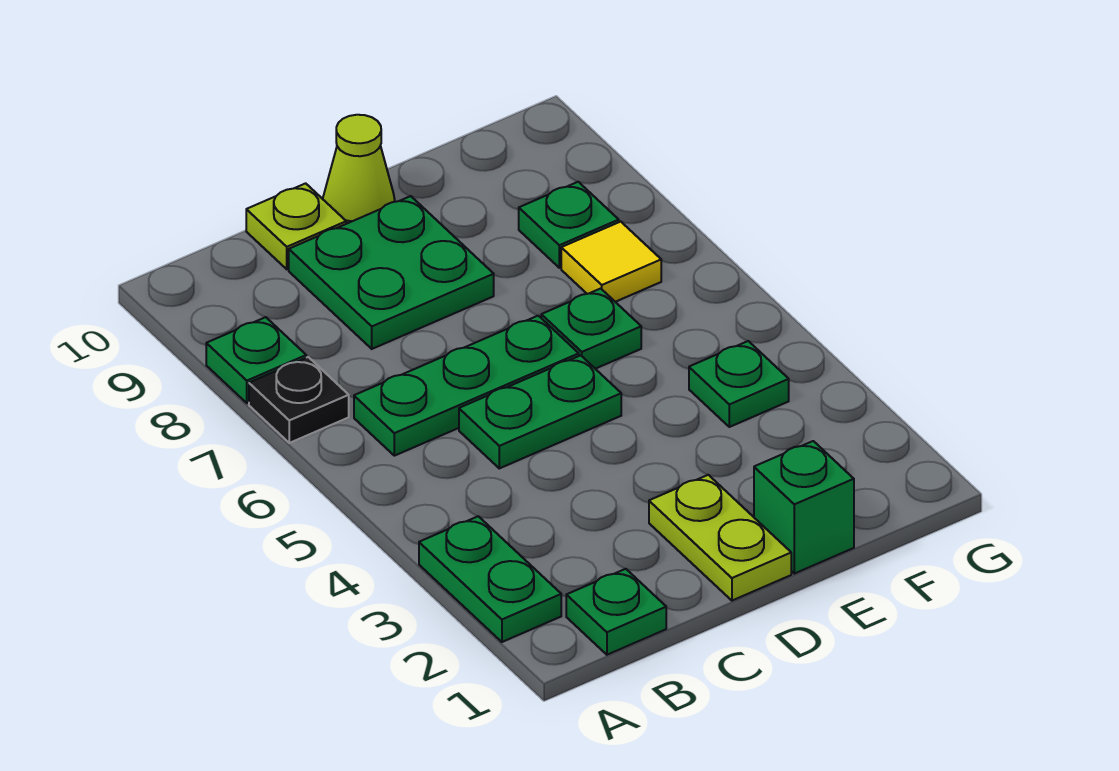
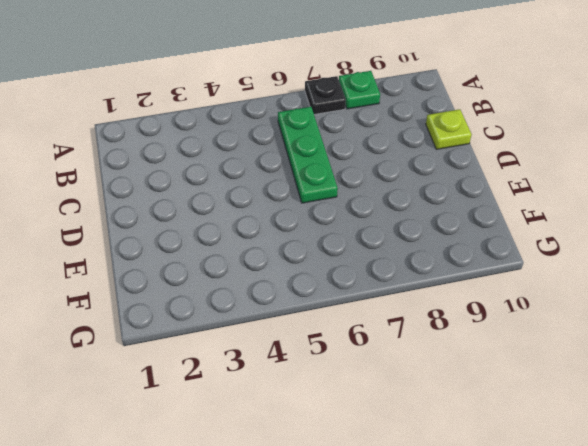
none -> green 1x2 plate [419,516,561,642]
none -> green 1x1 plate [566,569,666,655]
none -> green 1x2 plate [459,355,621,468]

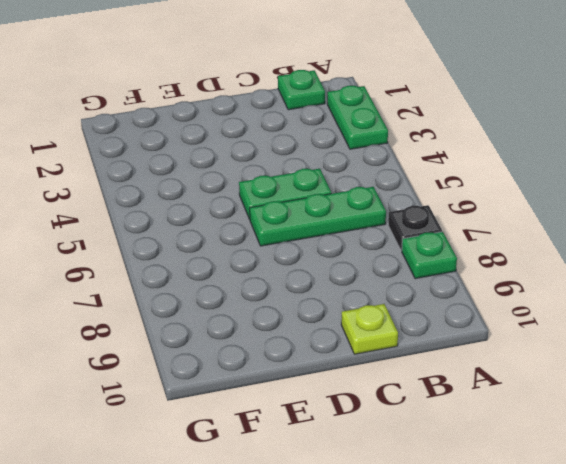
none -> green 2x2 plate [289,196,494,349]
none -> lime 1x2 plate [649,475,791,601]
none -> lime 1x1 cone [323,115,395,224]

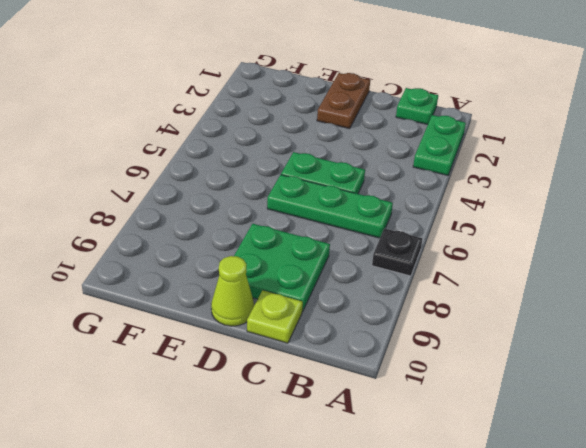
brown 1x2 plate [317,73,370,129] -> lime 1x2 plate [649,475,791,601]
none -> green 1x1 plate [206,317,306,403]
none -> green 1x1 brick [754,441,854,574]
none -> green 1x1 plate [541,289,641,369]

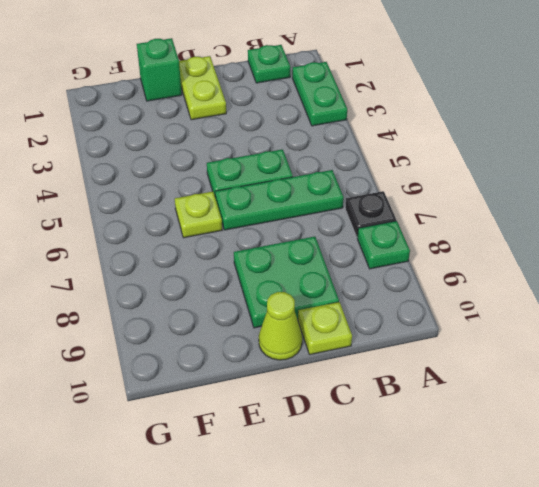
lime 1x1 plate [175,191,222,238] -> green 1x1 plate [541,289,641,369]
none -> green 1x1 plate [689,341,789,427]
none -> yellow 1x1 tile [561,222,661,302]
none -> green 1x1 plate [519,182,619,268]

